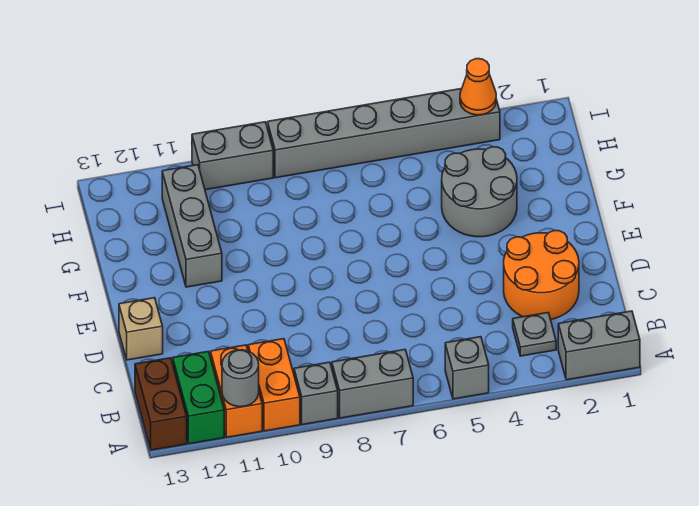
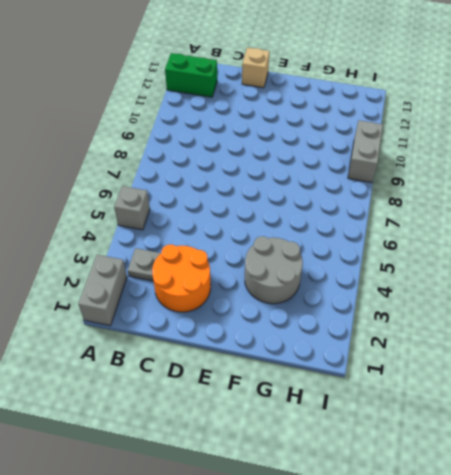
none -> grey 1x2 brick [332,350,413,418]
none -> grey 1x1 brick [294,362,338,425]
none -> orange 1x2 brick [248,339,300,431]

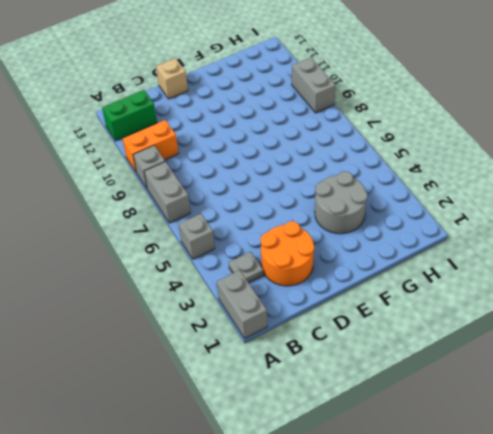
none -> orange 1x2 brick [211,345,262,437]
none -> brown 1x2 brick [135,358,187,450]
none -> grey 1x3 brick [162,165,222,287]

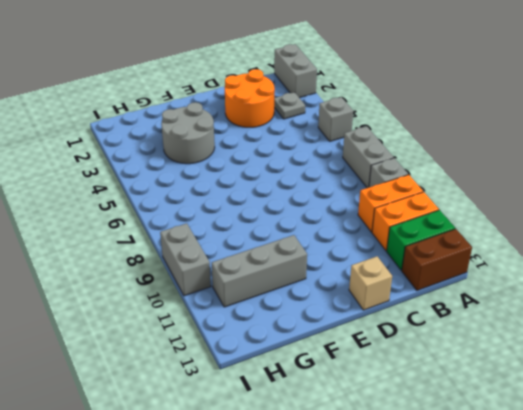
none -> grey 1x6 brick [268,89,500,178]
none -> grey 1x1 round brick [222,350,259,407]
none -> orange 1x1 cone [460,59,496,115]

